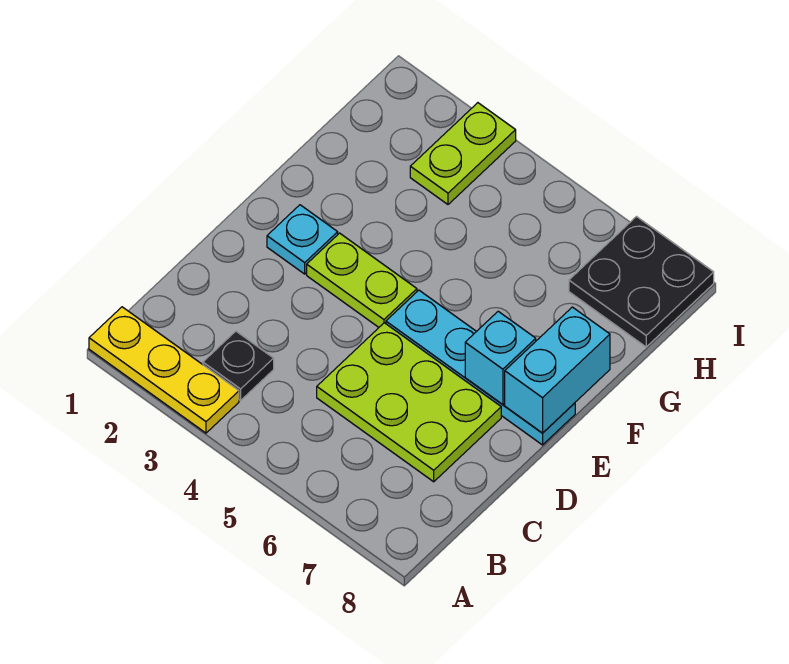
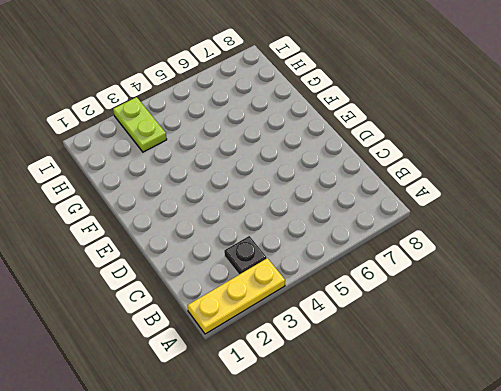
none -> lime 2x3 plate [317,323,501,482]
none -> cyan 1x1 plate [267,205,338,274]

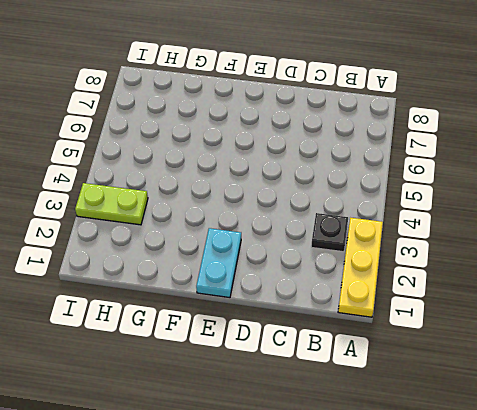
cyan 1x2 plate [196,228,241,298] -> cyan 1x1 plate [267,205,338,274]
none -> lime 2x3 plate [317,323,501,482]
none -> lime 1x2 plate [307,233,417,327]

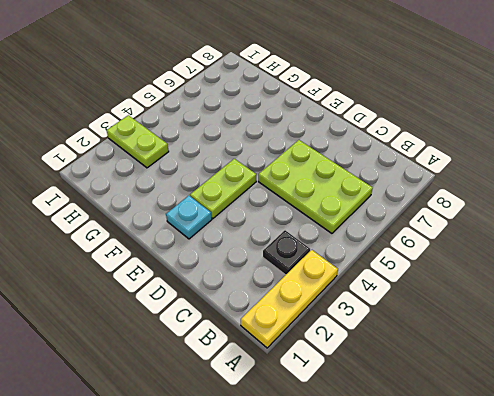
lime 2x3 plate [258,140,373,233] -> lime 2x3 plate turned to [317,323,501,482]
none -> cyan 1x4 plate [386,290,575,445]
none -> black 2x2 plate [569,217,714,347]

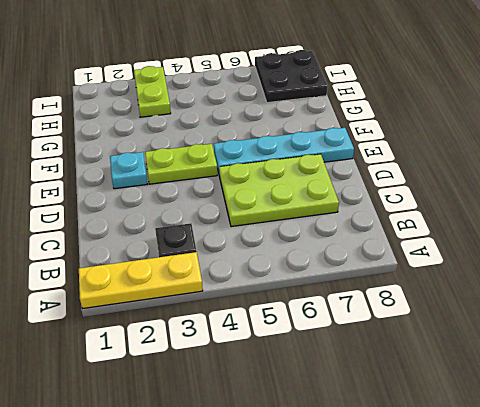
none -> cyan 1x1 brick [465,311,536,404]
none -> cyan 1x2 brick [505,307,610,433]

